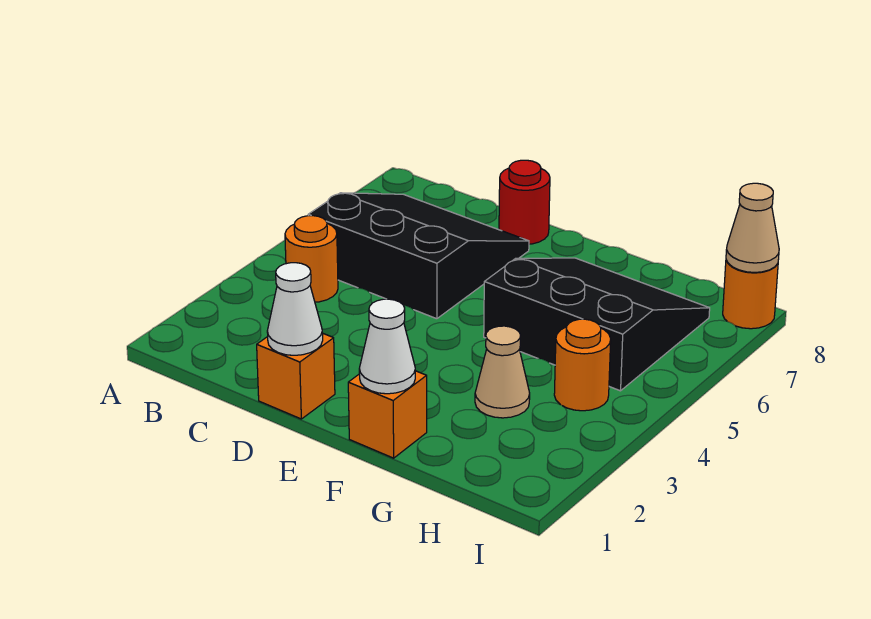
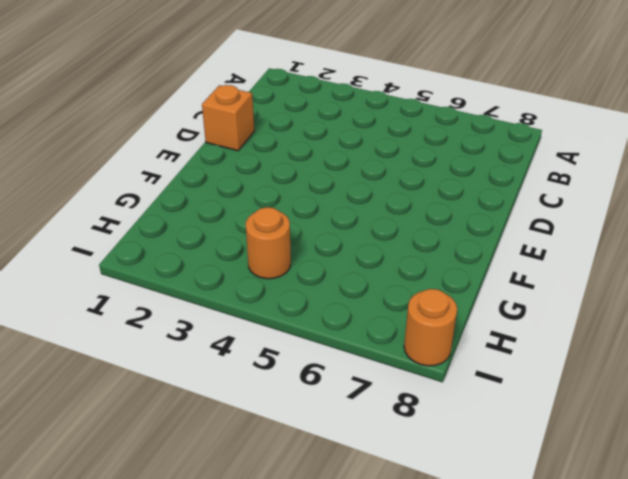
none -> orange 1x1 round brick [285,216,338,302]
none -> black 3x3 slope [308,193,529,319]
none -> red 1x1 round brick [499,160,550,244]

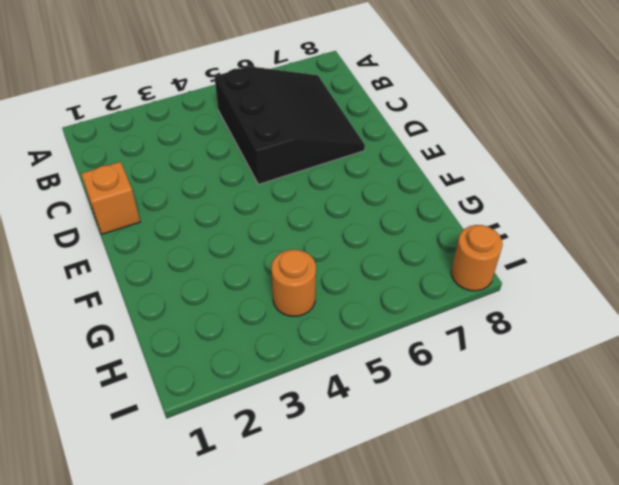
none -> orange 1x1 round brick [285,216,338,302]
none -> red 1x1 round brick [499,160,550,244]
none -> orange 1x1 brick [348,371,427,458]

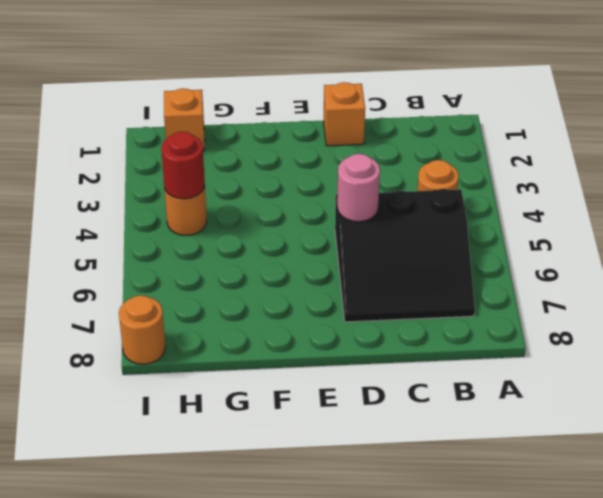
pink 1x1 round brick [337,154,380,222] -> none
orange 1x1 brick [164,88,205,151] -> orange 1x1 brick moved to [348,371,427,458]
red 1x1 round brick [161,132,205,199] -> red 1x1 round brick moved to [499,160,550,244]
none -> black 3x3 slope [484,258,710,391]
none -> tan 1x1 cone [475,326,530,418]
none -> white 1x1 cone [267,263,323,355]

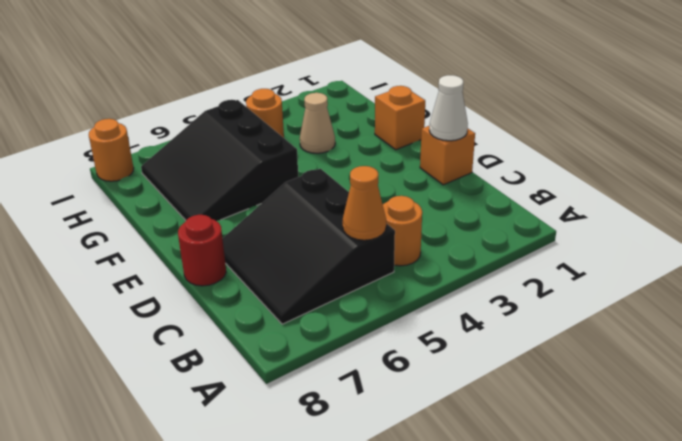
orange 1x1 cone [343,166,386,240] -> none
none -> white 1x1 cone [359,299,415,394]
none -> tan 1x1 cone [726,183,779,272]

